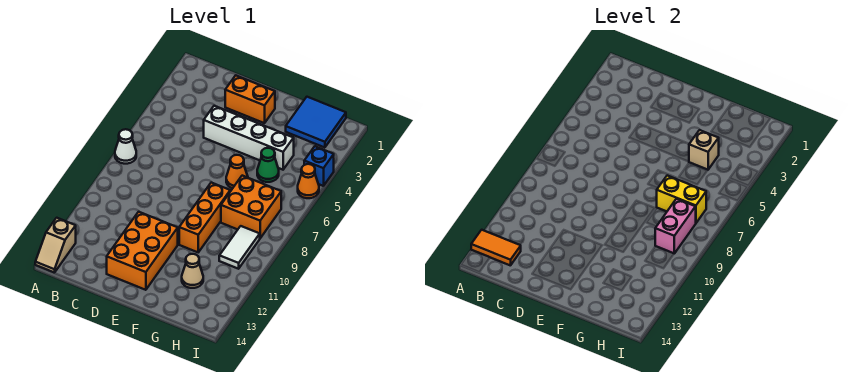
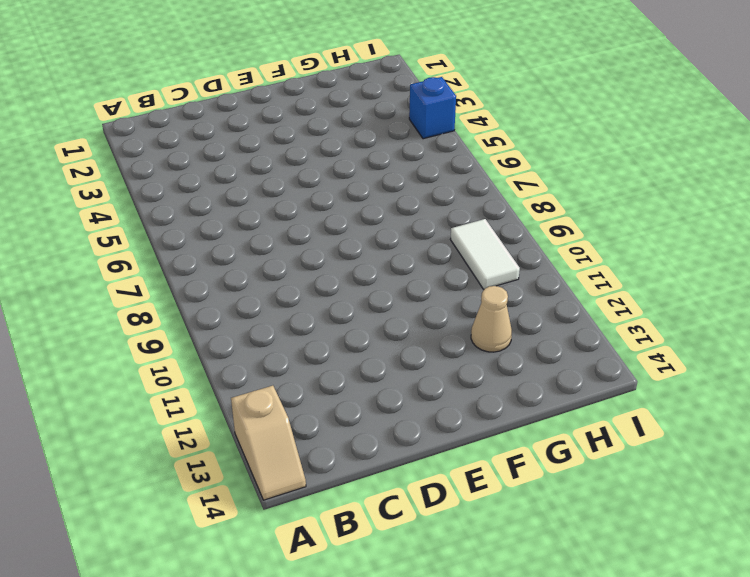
none -> white 1x1 cone [115,129,136,164]
none -> orange 1x2 brick [225,75,275,123]
none -> white 1x4 brick [204,106,294,170]

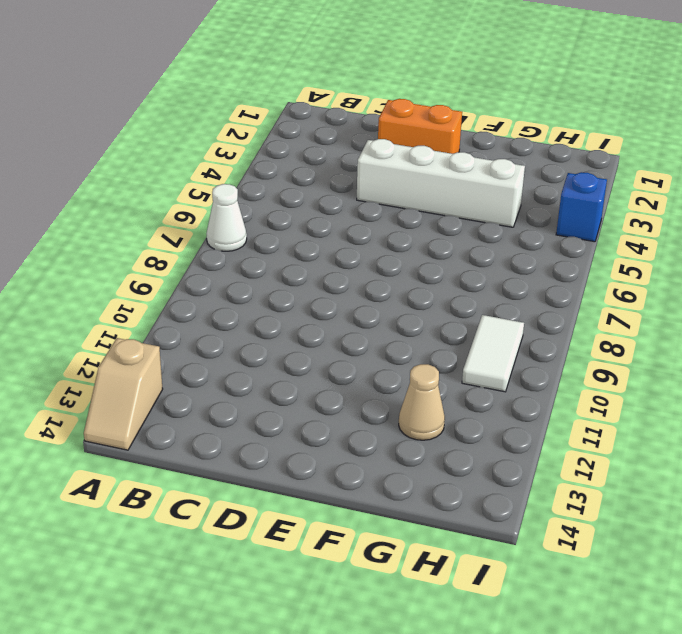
none -> orange 2x3 brick [107,212,178,290]
none -> orange 1x1 cone [226,155,248,188]
none -> orange 1x3 brick [179,183,230,252]

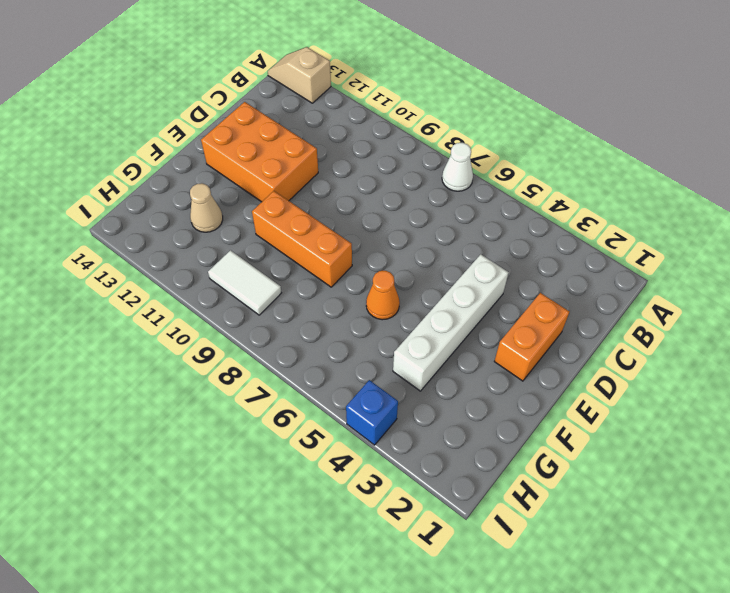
none -> blue 2x2 tile [286,97,346,148]
none -> green 1x1 cone [257,148,279,182]
none -> orange 2x2 brick [221,176,281,238]

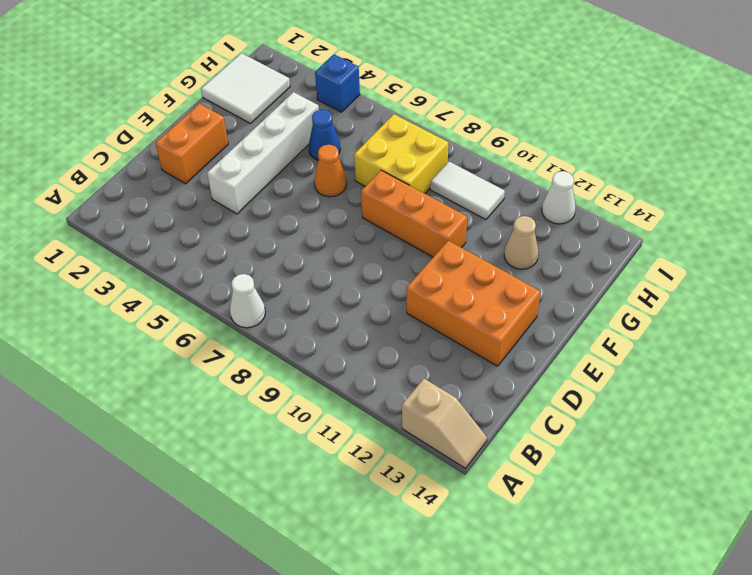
white 2x2 tile [201,53,290,123] -> blue 2x2 tile [286,97,346,148]
blue 1x1 cone [309,110,340,160] -> green 1x1 cone [257,148,279,182]
yellow 2x2 brick [354,114,448,193] -> orange 2x2 brick [221,176,281,238]
white 1x1 cone [542,171,576,224] -> none
none -> orange 1x1 cone [298,164,319,198]
none -> orange 1x2 tile [471,230,521,266]
none -> tan 1x1 brick [689,130,719,170]

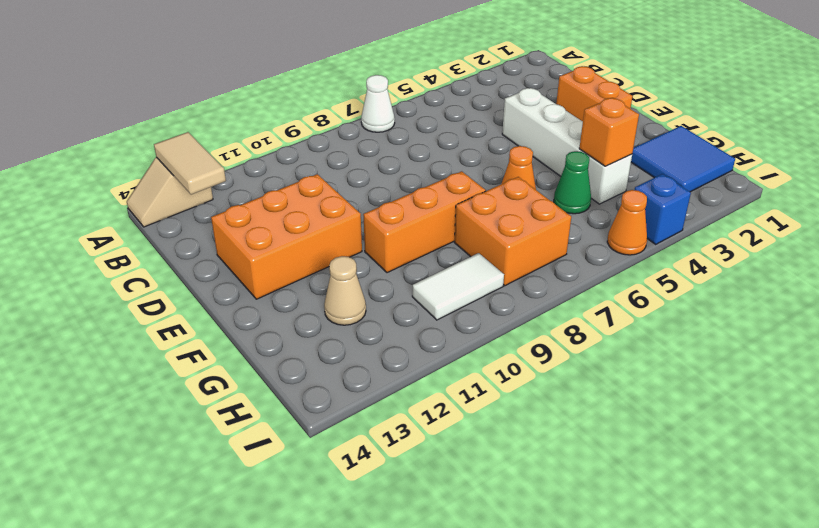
tan 1x2 tile [154,132,226,195] -> orange 1x2 tile [471,230,521,266]
orange 1x1 brick [579,98,639,166] -> tan 1x1 brick [689,130,719,170]
none -> yellow 1x2 brick [657,176,706,223]
none -> pink 1x2 brick [655,199,696,253]

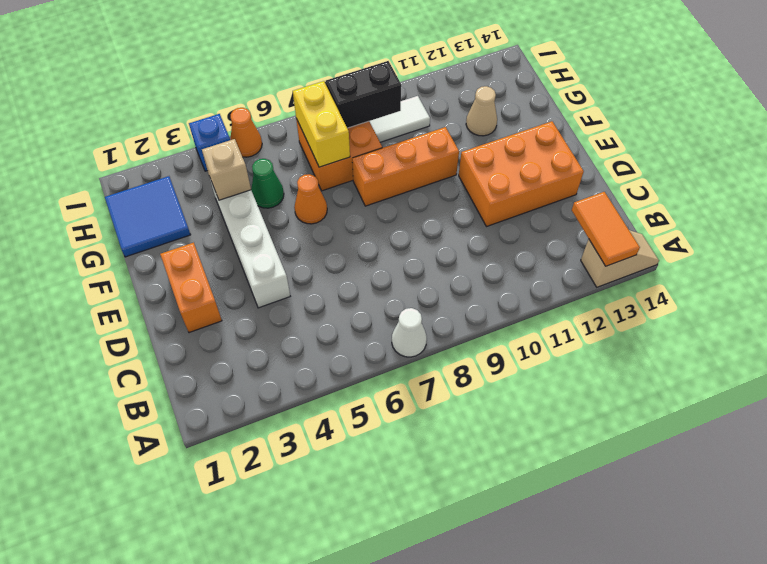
black 1x2 brick [326,61,401,128] -> pink 1x2 brick [655,199,696,253]

